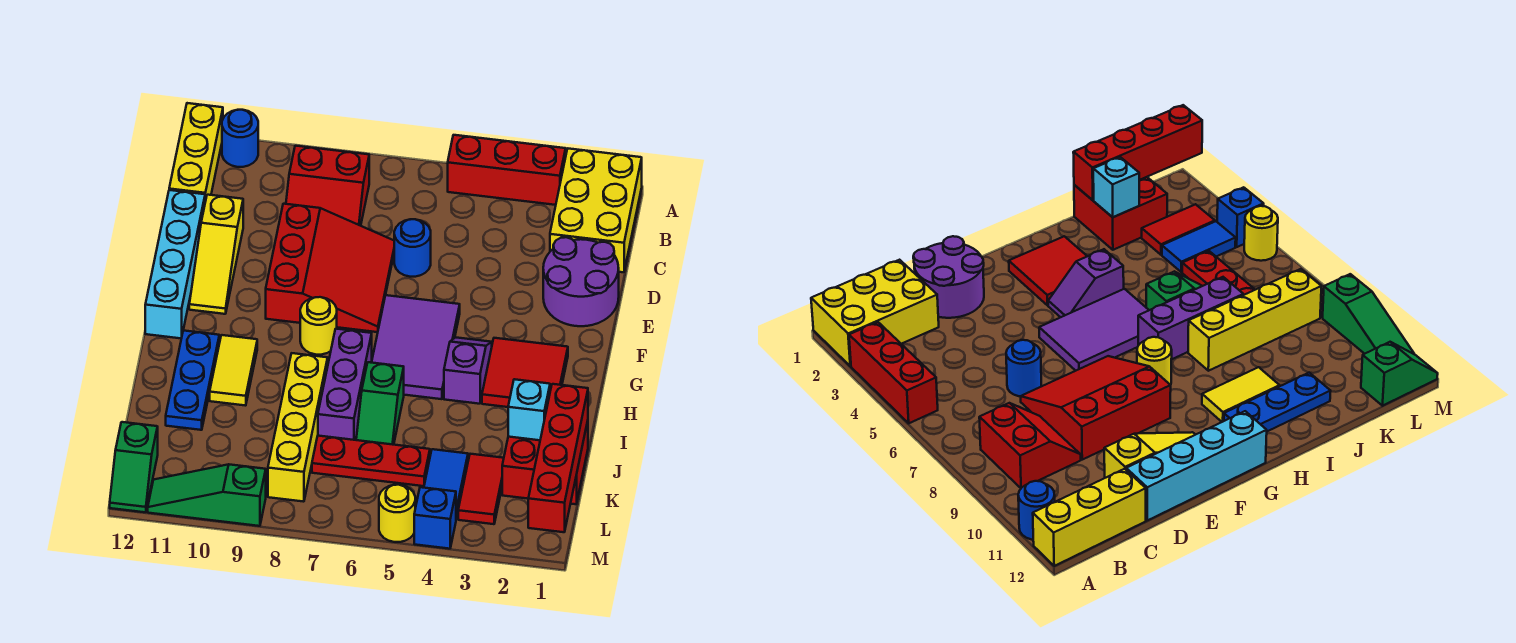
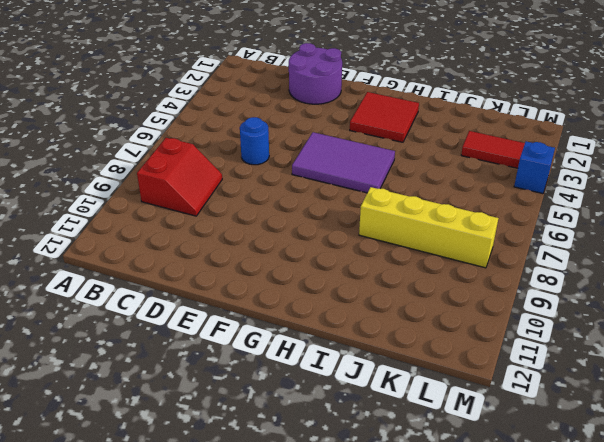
none -> yellow 2x3 brick [550,149,642,272]
none -> red 1x3 brick [448,135,566,205]
none -> blue 1x1 round brick [222,110,258,167]

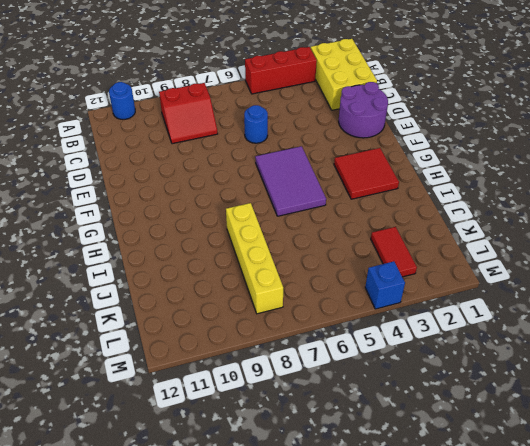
none -> yellow 1x3 brick [169,103,223,202]
none -> red 3x3 slope [266,204,394,332]
none -> yellow 1x3 slope [189,195,243,314]

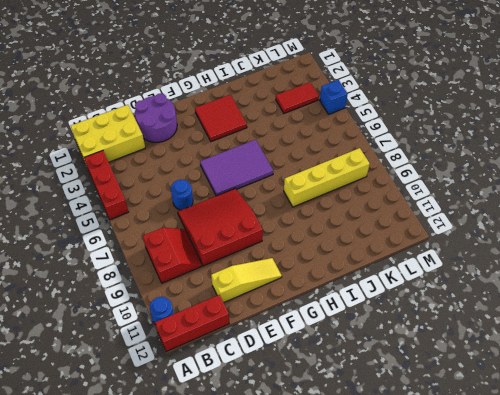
red 1x3 brick [155,295,229,352] -> yellow 1x3 brick [169,103,223,202]
none -> cyan 1x4 brick [145,190,205,338]
none -> purple 1x2 slope [444,337,492,404]
none -> yellow 1x1 round brick [300,297,337,355]

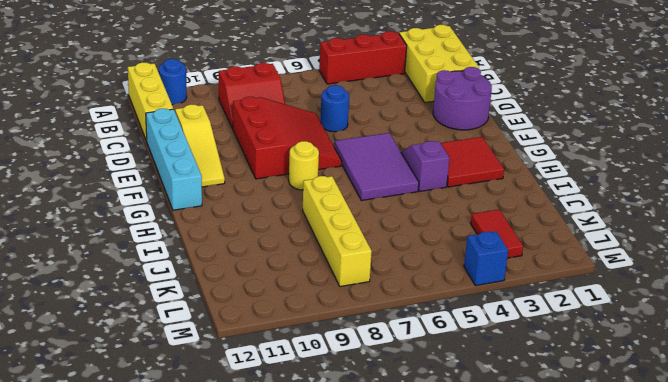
none -> purple 1x3 brick [318,329,372,440]
none -> yellow 1x2 tile [210,335,257,406]
none -> blue 1x3 plate [166,331,219,430]

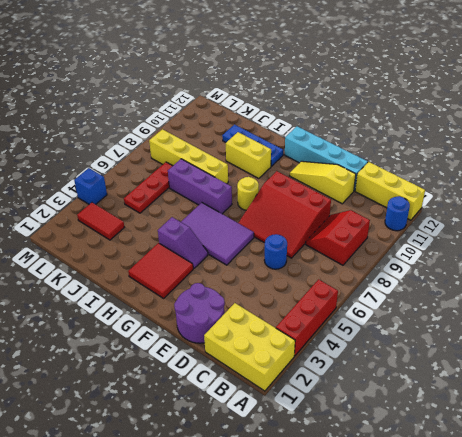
yellow 1x2 brick [226,132,271,179] -> yellow 1x2 tile [210,335,257,406]
none -> green 1x2 slope [356,362,404,445]
none -> red 2x2 brick [502,421,588,504]
none -> blue 1x2 tile [424,449,468,519]

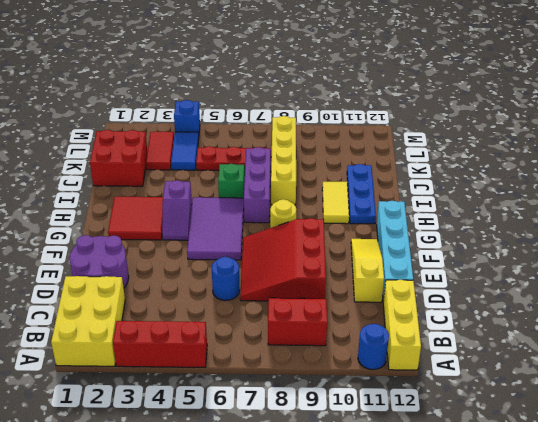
none -> green 1x2 slope [110,422,158,512]
none -> yellow 1x1 round brick [379,485,415,542]
none -> green 1x3 slope [148,464,266,526]

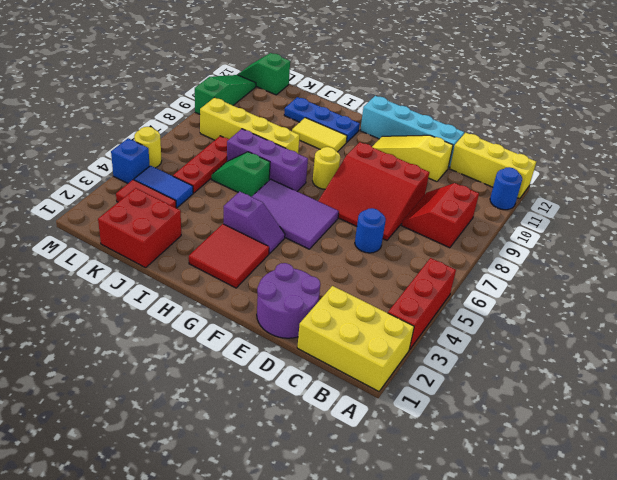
none -> red 1x4 brick [528,384,588,532]
none -> cyan 1x1 brick [508,379,550,440]

